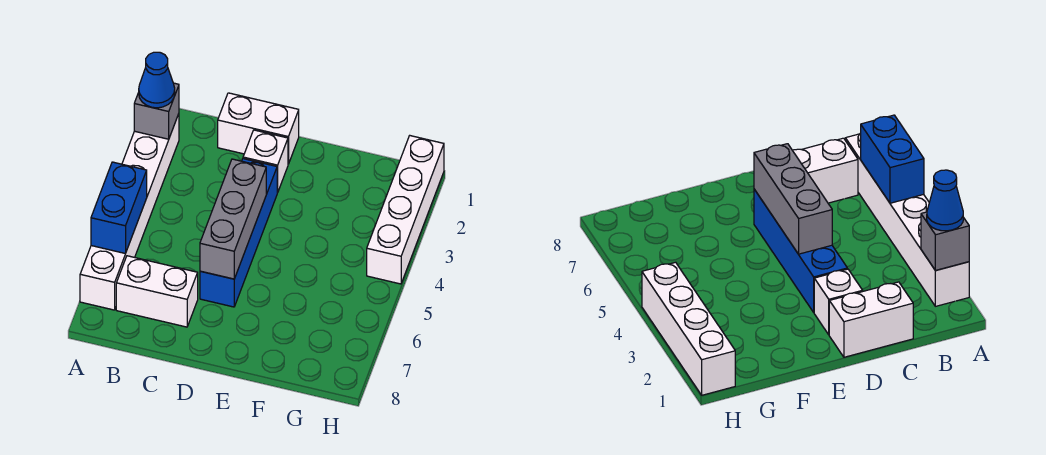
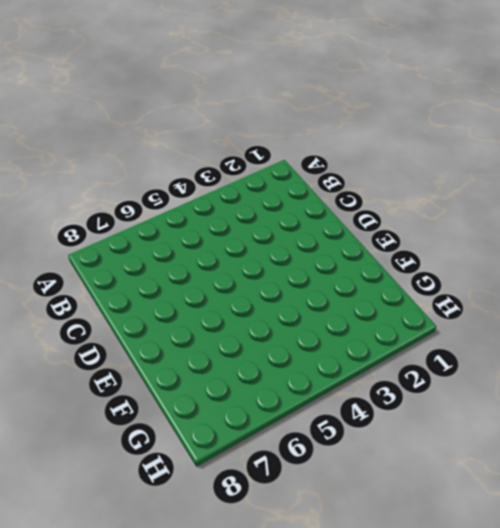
none -> white 1x6 brick [80,114,179,310]
none -> white 1x2 brick [116,256,198,327]

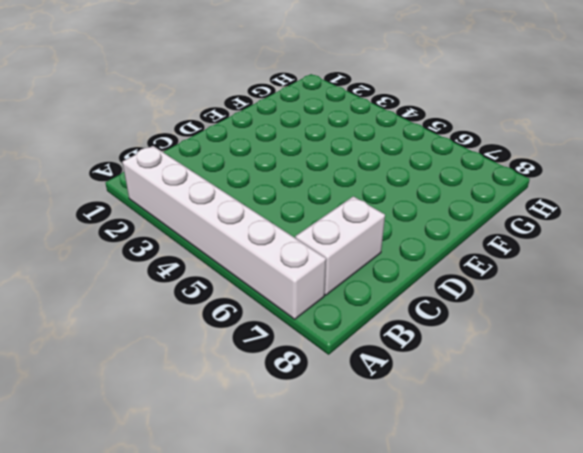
none -> white 1x2 brick [218,93,299,164]
none -> white 1x1 brick [243,130,288,193]

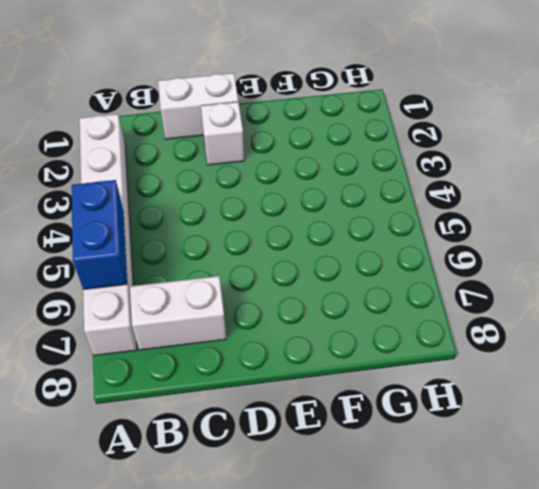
none -> blue 1x4 brick [200,159,277,307]
none -> white 1x4 brick [367,136,444,284]

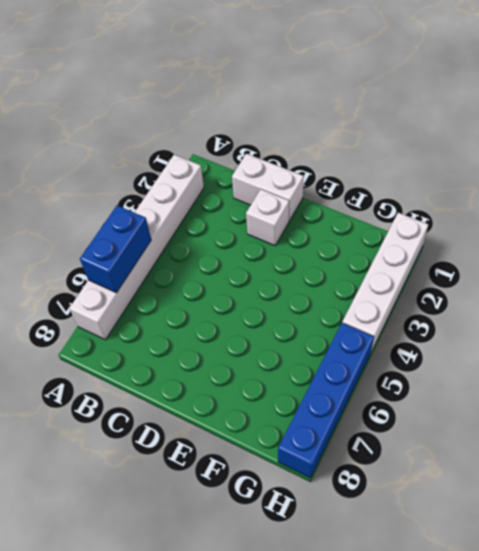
blue 1x4 brick [278,323,374,478] -> blue 1x4 brick moved to [200,159,277,307]
none -> white 1x2 brick [116,256,198,327]
none -> grey 1x1 brick [134,83,179,139]

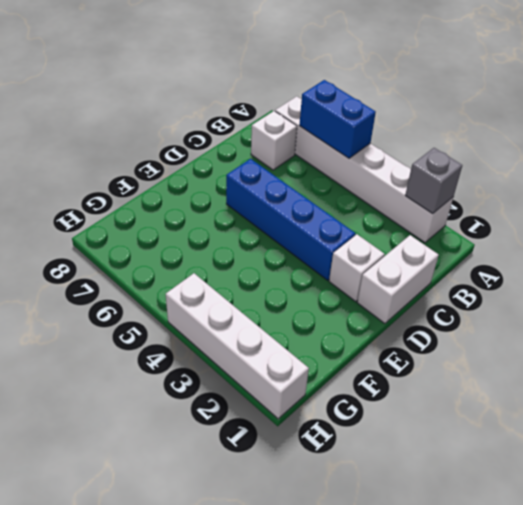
white 1x1 brick [251,111,297,170] -> white 1x2 brick [116,256,198,327]
none -> grey 1x3 brick [200,159,266,279]
none -> blue 1x1 cone [139,52,175,108]

